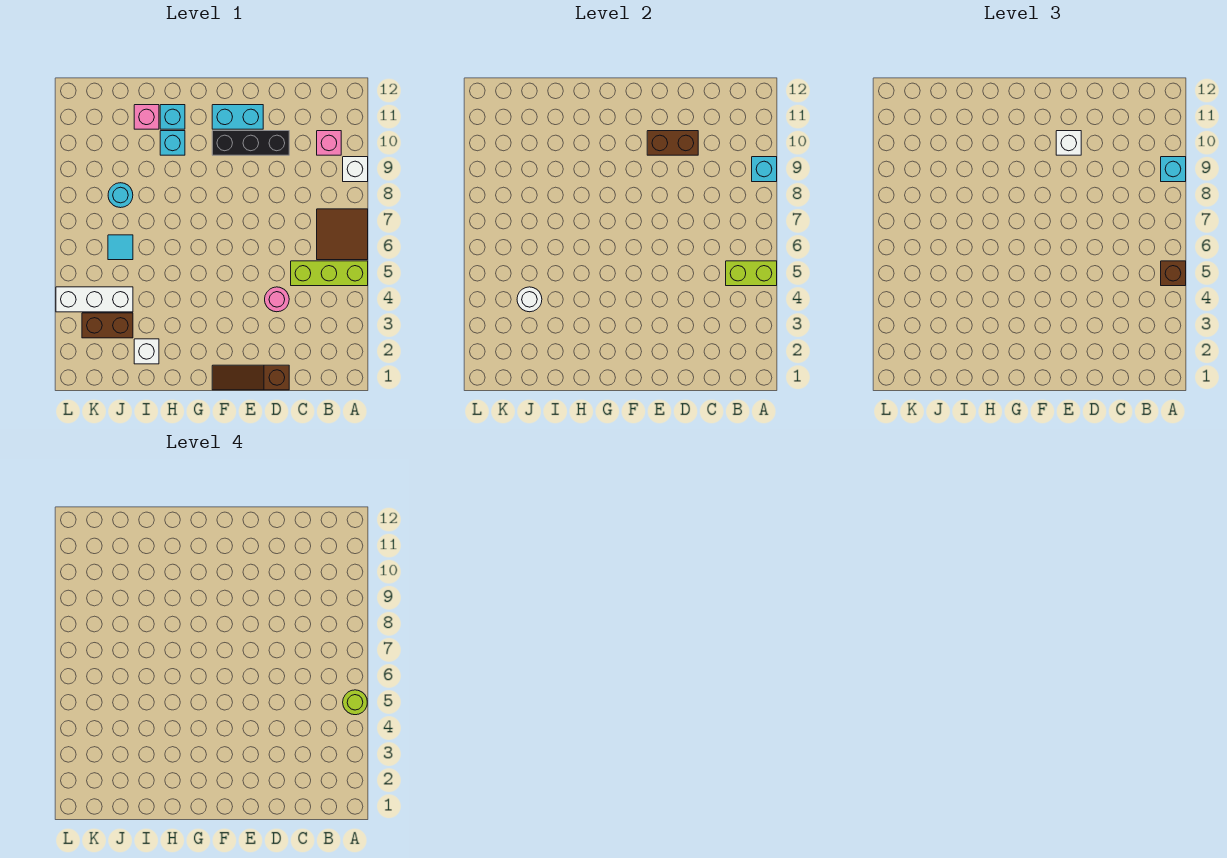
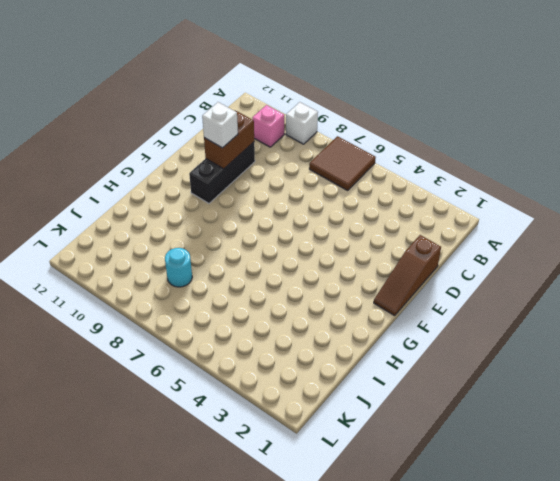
none -> lime 1x3 brick [291,261,368,286]
none -> pink 1x1 round brick [265,287,289,312]
none -> cyan 1x2 brick [212,105,263,129]

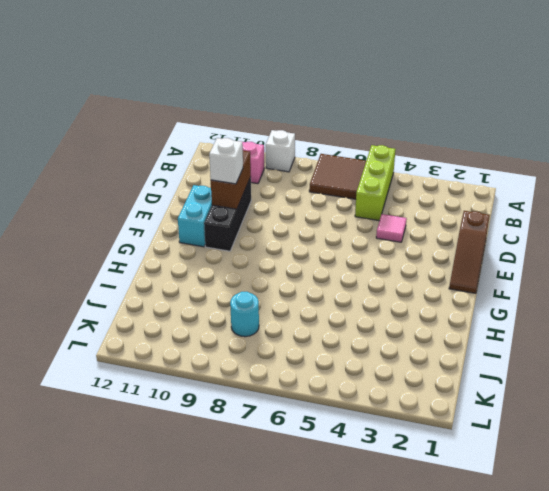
pink 1x1 tile [376,214,407,242] -> pink 1x1 round brick [265,287,289,312]
none -> cyan 1x1 brick [160,131,185,155]
none -> cyan 1x1 brick [160,105,185,129]
none -> white 1x1 brick [134,339,159,364]

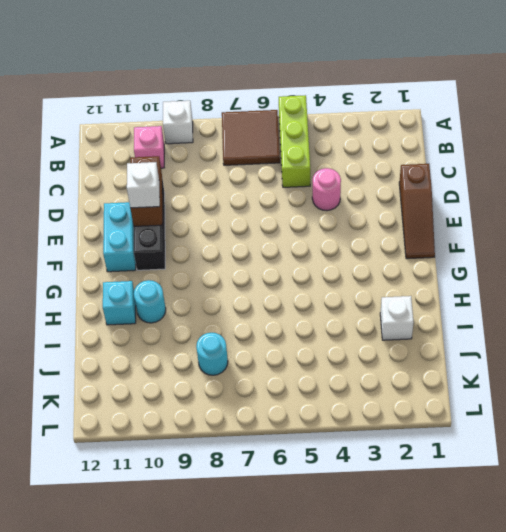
cyan 1x1 round brick [134,280,166,323] -> cyan 1x1 brick [160,131,185,155]
none -> pink 1x1 brick [134,105,159,129]
none -> brown 1x2 brick [82,313,133,338]
none -> white 1x3 brick [56,287,133,312]

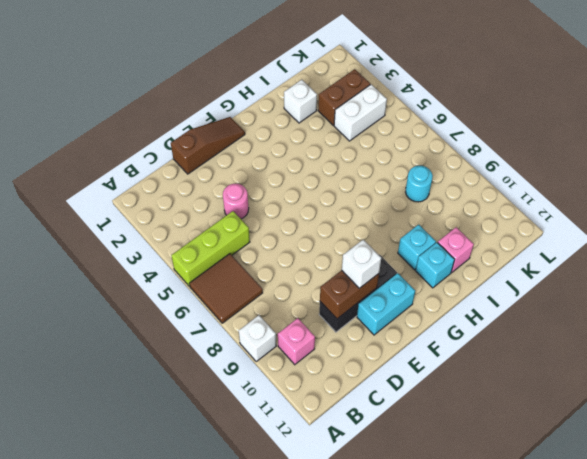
white 1x2 brick [334,85,387,141] -> white 1x3 brick [56,287,133,312]
none -> cyan 1x1 tile [108,235,133,260]
none -> lime 1x2 brick [726,261,777,286]
none -> cyan 1x1 brick [752,157,777,182]

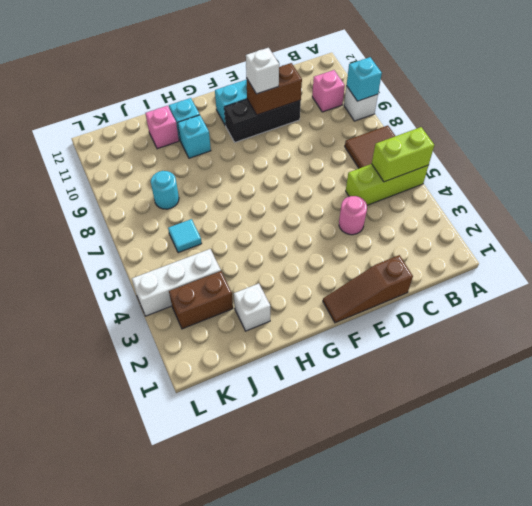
none -> white 1x1 round brick [517,287,542,312]
none -> brown 1x1 brick [1161,261,1186,286]
none -> cyan 1x1 brick [1161,157,1186,182]

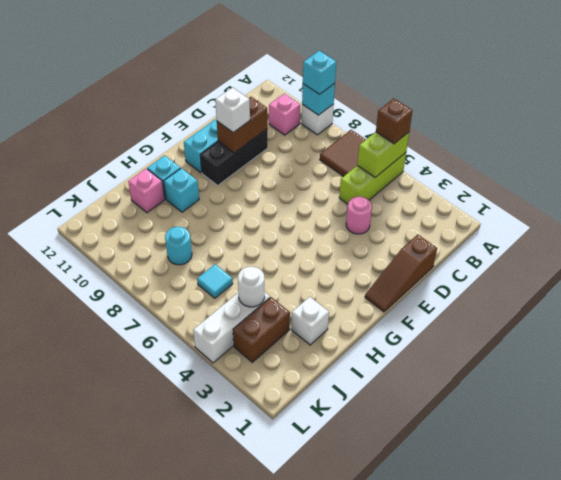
none -> lime 1x1 round brick [343,690,367,715]

